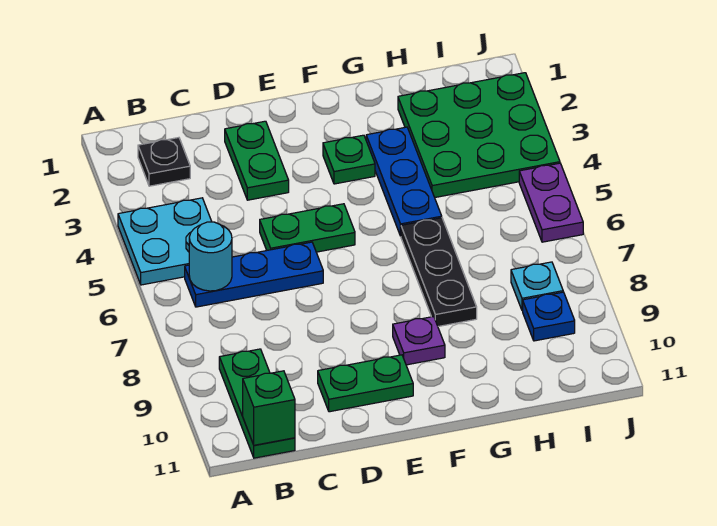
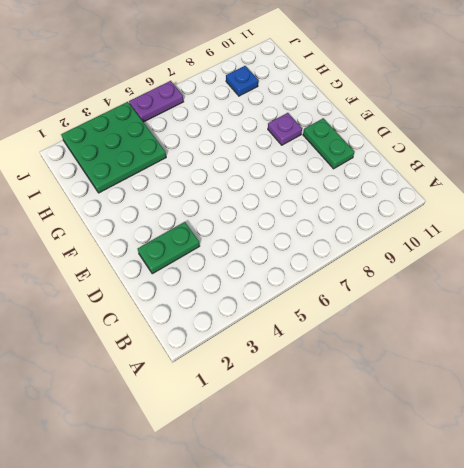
none -> cyan 2x2 plate [118,198,212,285]
none -> black 1x1 plate [138,138,190,186]
none -> blue 1x3 plate [185,242,323,307]

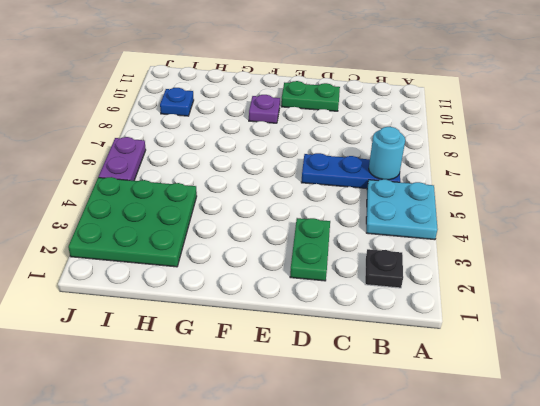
none -> green 1x3 plate [219,349,295,458]
none -> green 1x2 plate [260,204,355,252]
none -> green 1x1 plate [323,135,375,184]

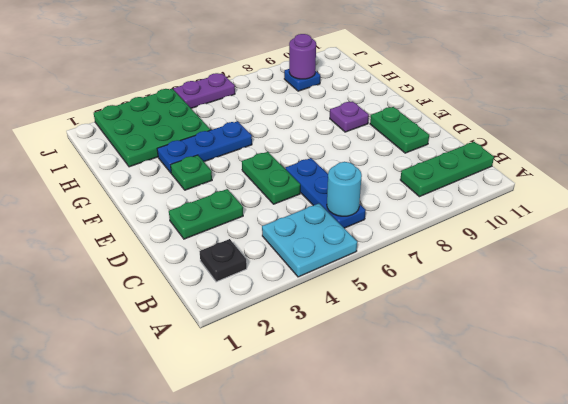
purple 1x1 round brick [289,34,316,79] -> none
none -> black 1x3 plate [401,218,477,326]
none -> cyan 1x1 plate [511,262,563,311]
none -> green 1x1 brick [243,371,295,445]

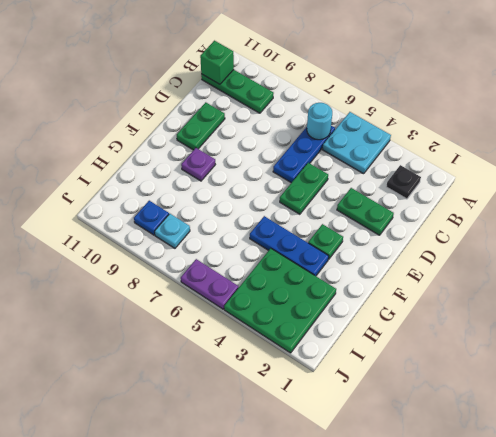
none -> black 1x3 plate [401,218,477,326]

